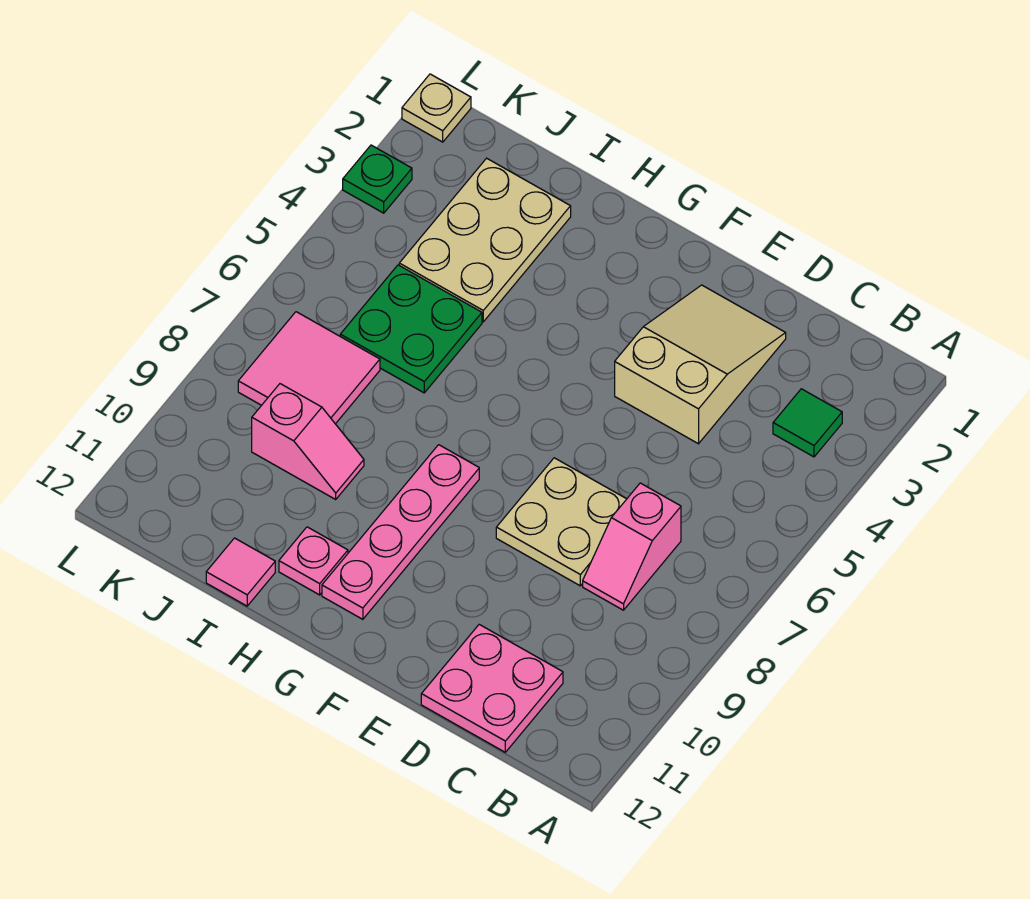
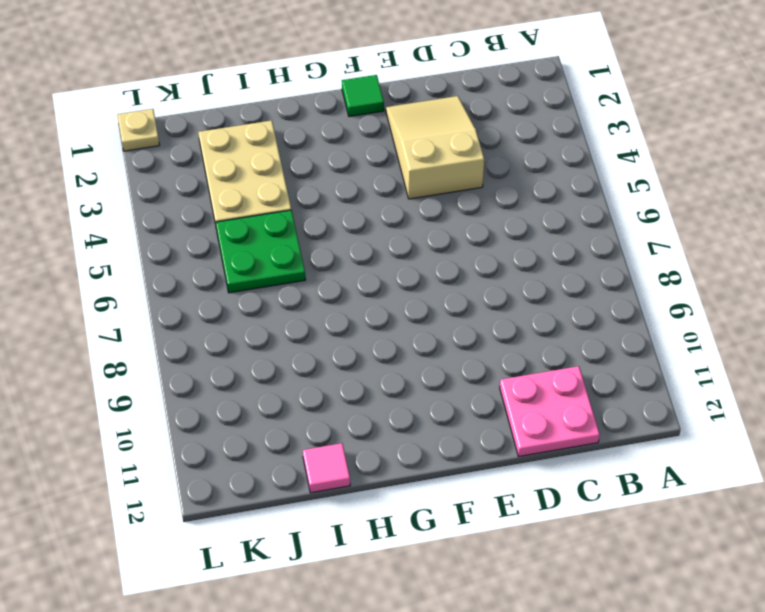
green 1x1 tile [342,75,384,117] -> green 1x1 tile moved to [773,389,842,457]
none -> pink 1x2 slope [583,483,681,610]
none -> tan 2x2 plate [496,458,626,586]
none -> pink 1x4 plate [322,445,479,619]

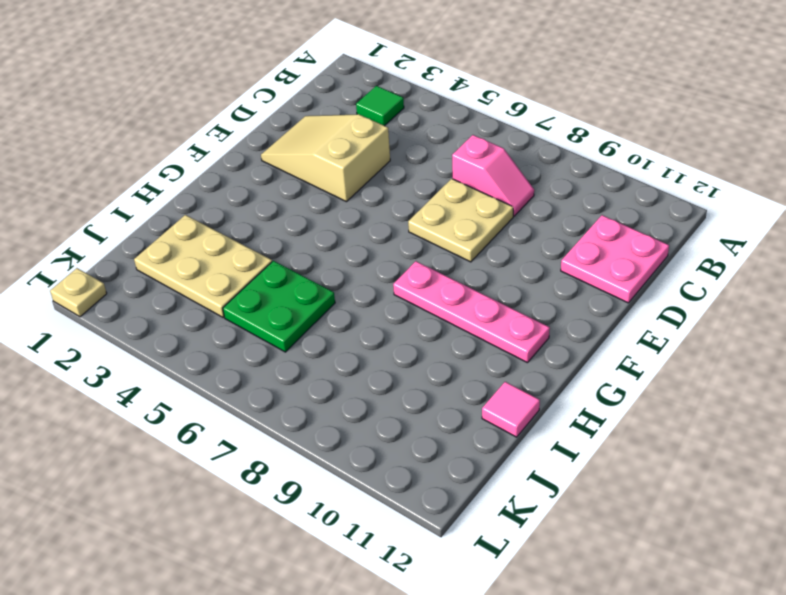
none -> pink 1x1 plate [279,527,348,595]
none -> pink 1x2 slope [252,384,364,499]
none -> pink 2x2 tile [238,312,380,424]

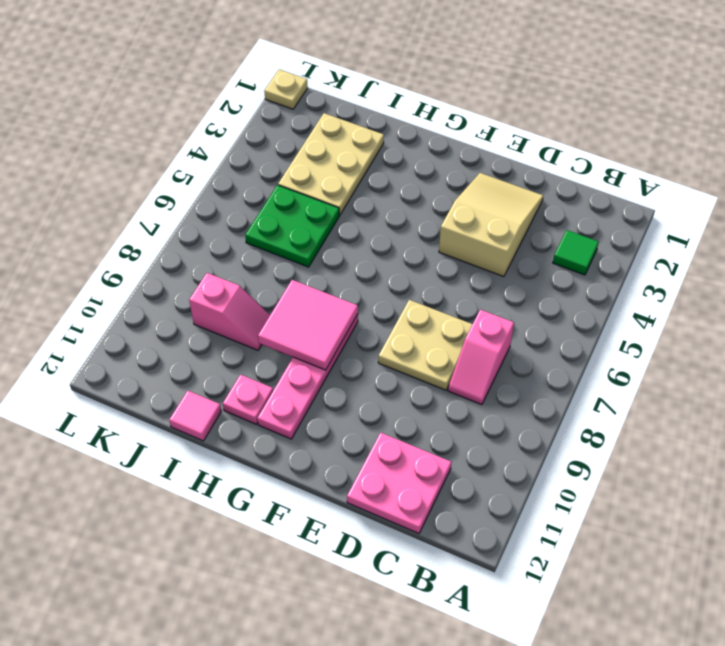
pink 2x2 tile [258,280,358,370] -> pink 2x2 tile moved to [238,312,380,424]
none -> green 1x1 plate [343,145,412,213]

